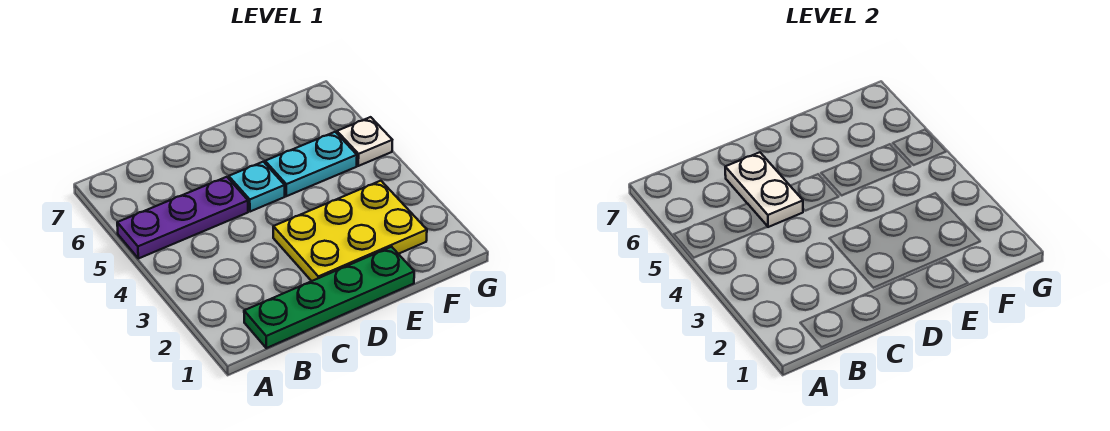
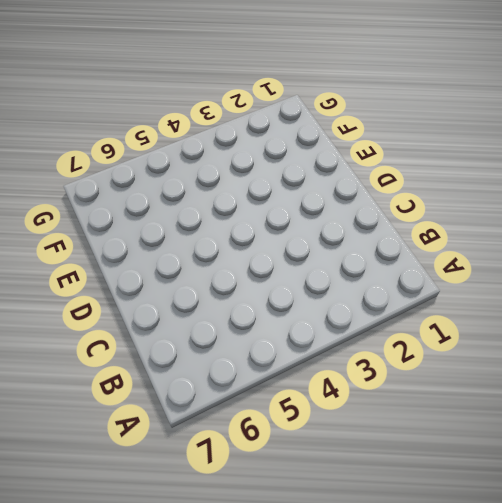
none -> purple 1x3 plate [117,177,248,259]
none -> green 1x4 plate [244,247,414,348]

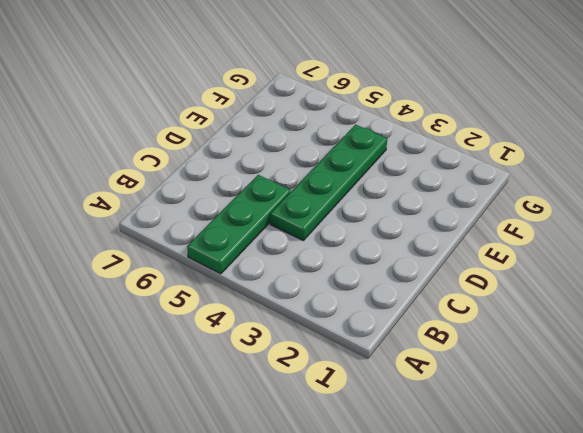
green 1x3 plate [187,175,291,274] -> purple 1x3 plate [117,177,248,259]
green 1x4 plate [270,125,387,240] -> green 1x4 plate moved to [244,247,414,348]
none -> yellow 2x3 plate [273,181,427,281]
none -> cyan 1x1 plate [229,162,285,212]

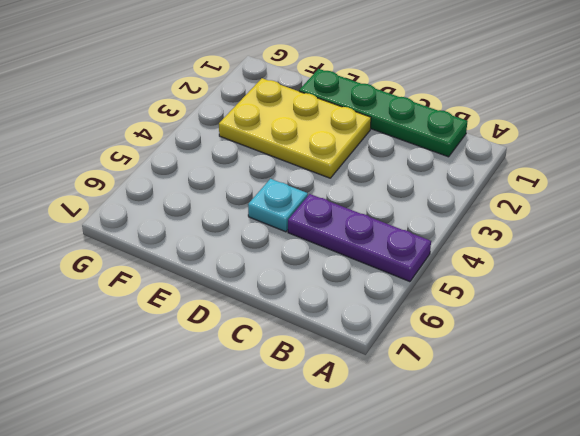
none -> cyan 1x2 plate [265,132,357,196]
none -> white 1x1 plate [337,117,392,166]

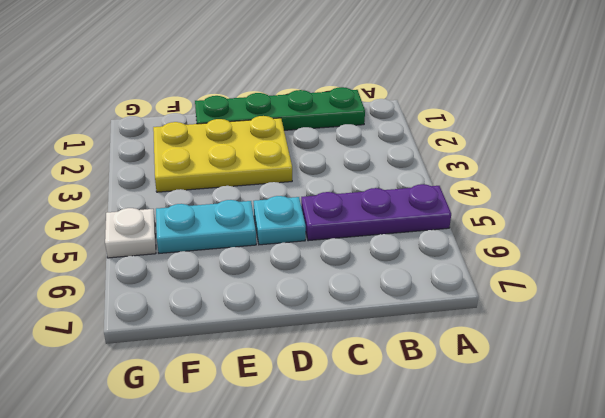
none -> white 1x2 plate [725,152,803,227]

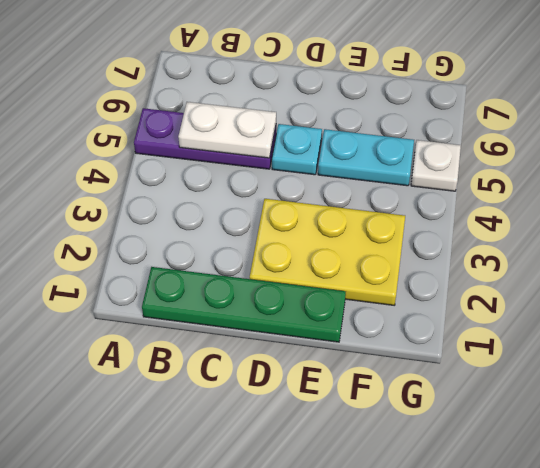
white 1x2 plate [178,102,276,158] -> white 1x2 plate turned to [725,152,803,227]

